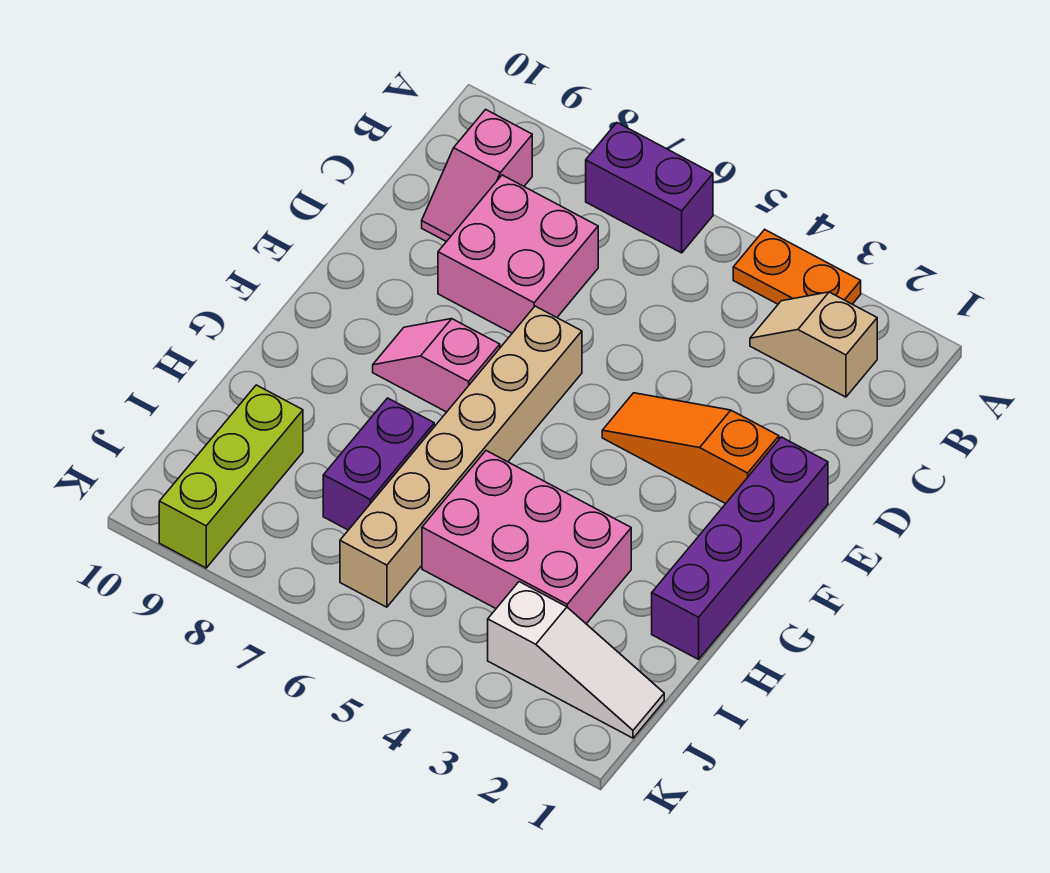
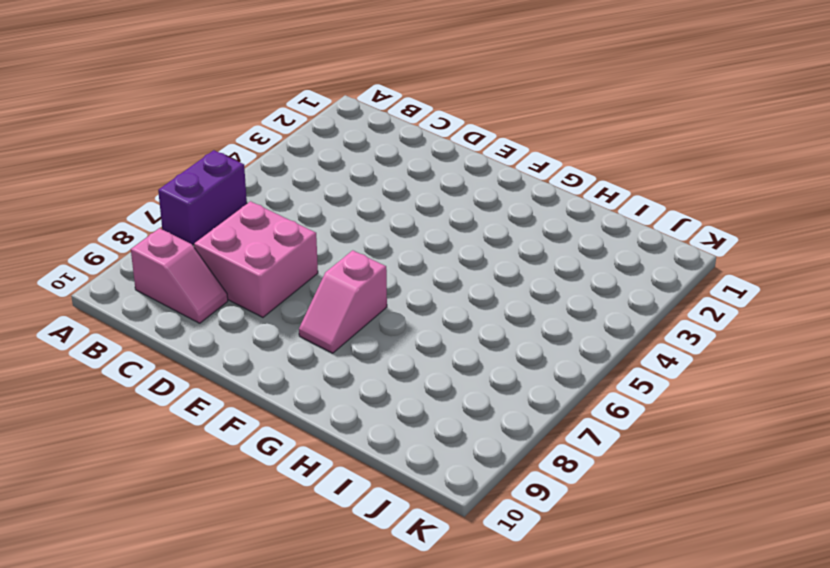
none -> orange 1x2 plate [733,230,861,304]
none -> tan 1x2 slope [750,292,877,397]
none -> purple 1x4 brick [652,437,828,659]

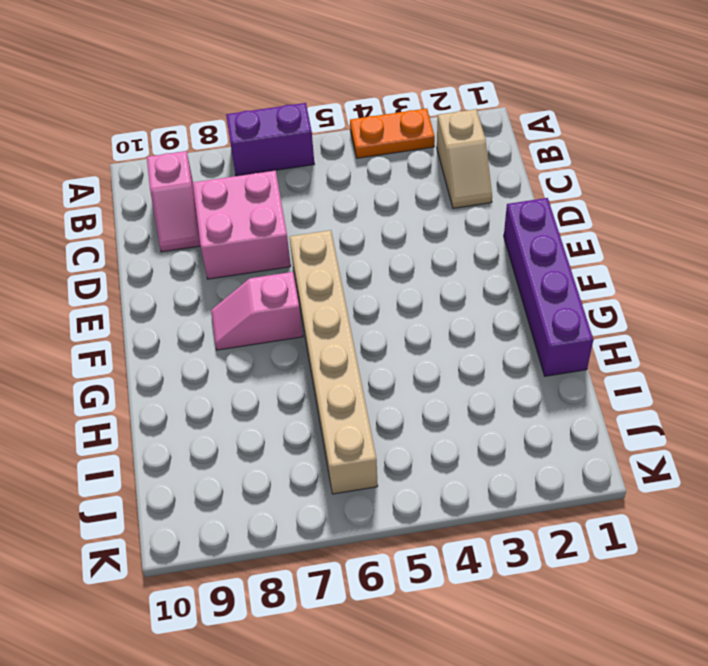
tan 1x2 slope [437,109,492,208] -> tan 1x2 slope turned to [750,292,877,397]
none -> orange 1x3 slope [602,393,779,504]
none -> pink 2x3 brick [422,451,631,624]
none -> purple 1x2 brick [323,398,434,530]

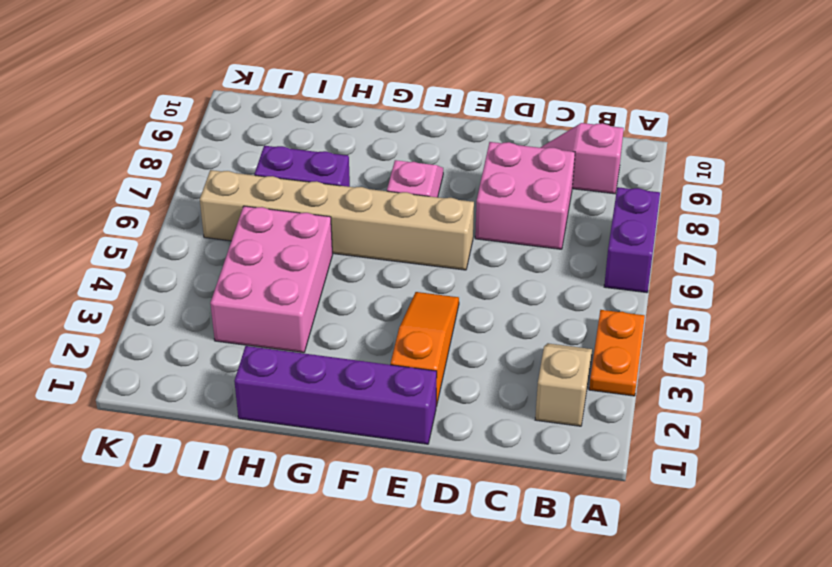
none -> lime 1x3 brick [159,385,303,568]
none -> white 1x3 slope [488,582,664,738]

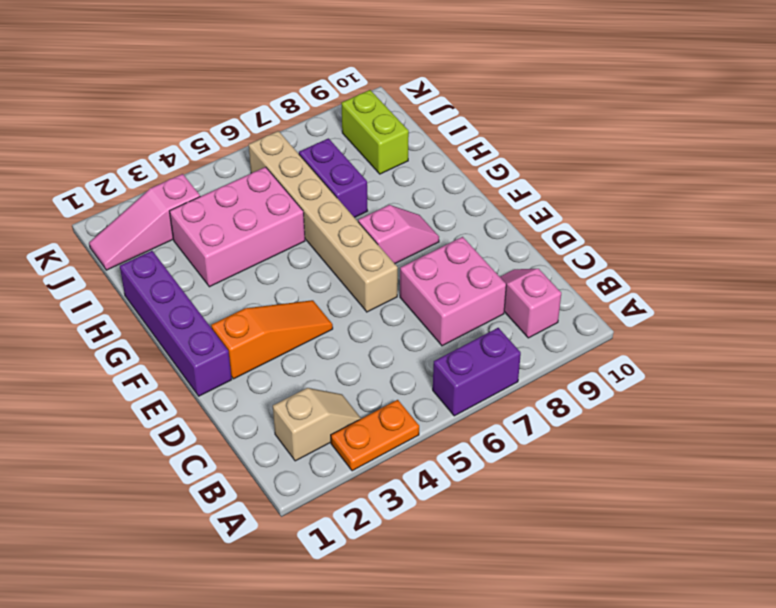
lime 1x2 brick [341,90,409,174] -> lime 1x3 brick [159,385,303,568]
pink 1x3 slope [89,174,200,270] -> white 1x3 slope [488,582,664,738]

